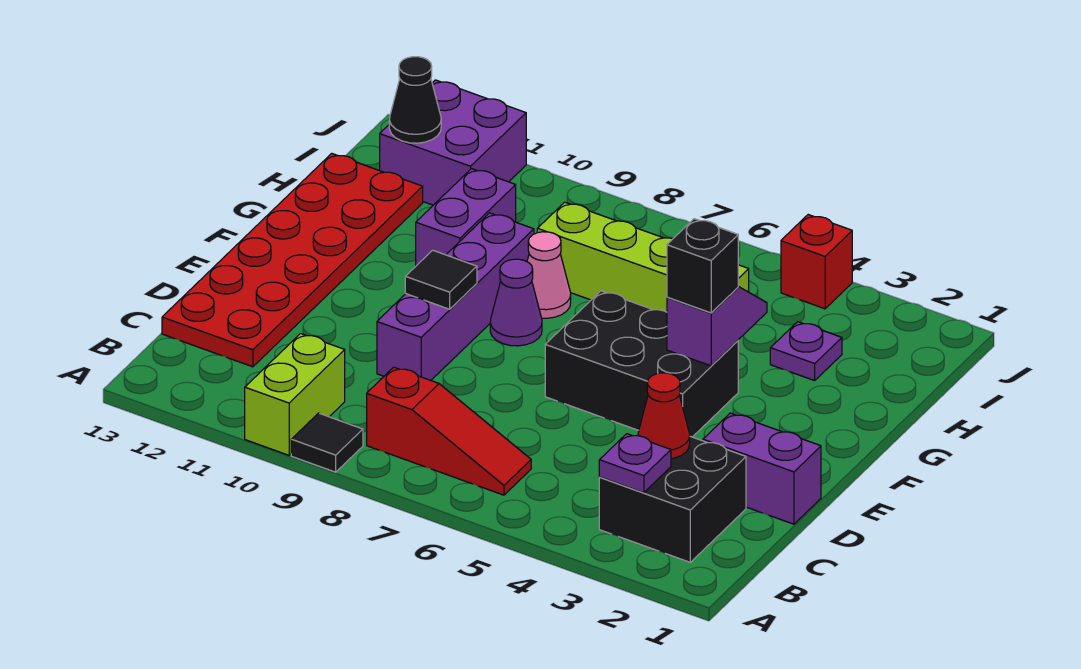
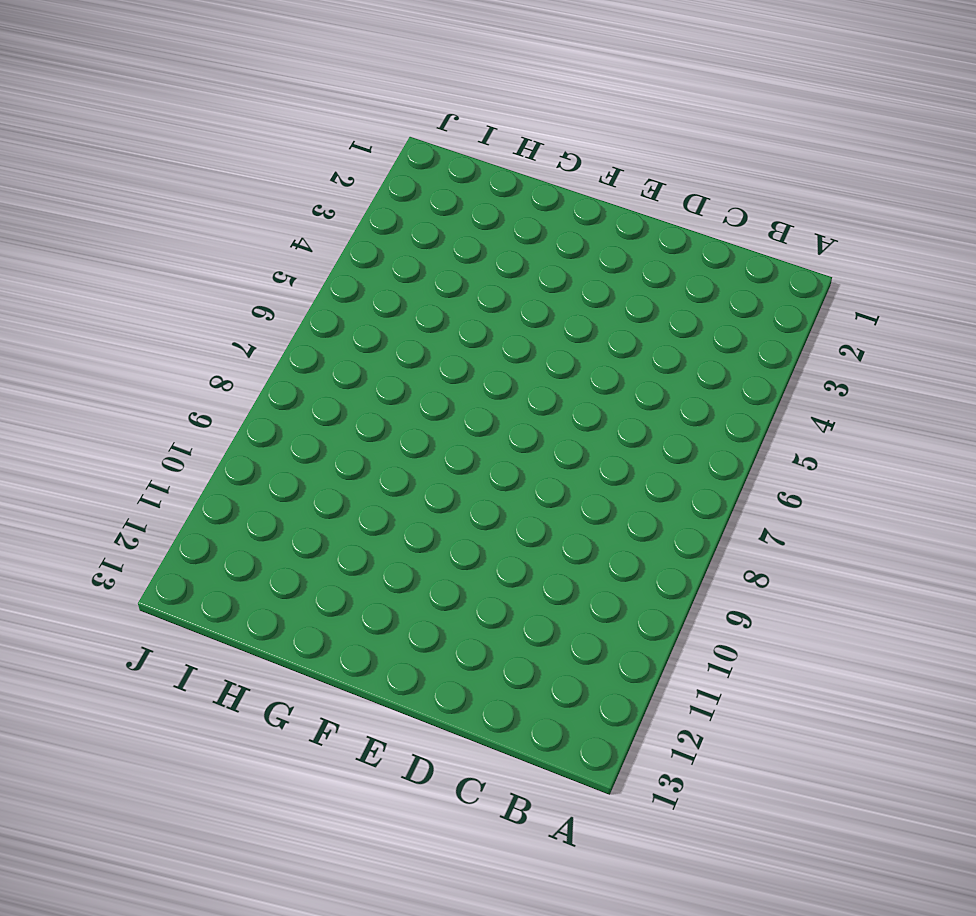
none -> black 1x1 tile [291,413,363,472]
none -> lime 1x2 brick [245,334,345,455]
none -> black 2x2 brick [599,436,746,562]

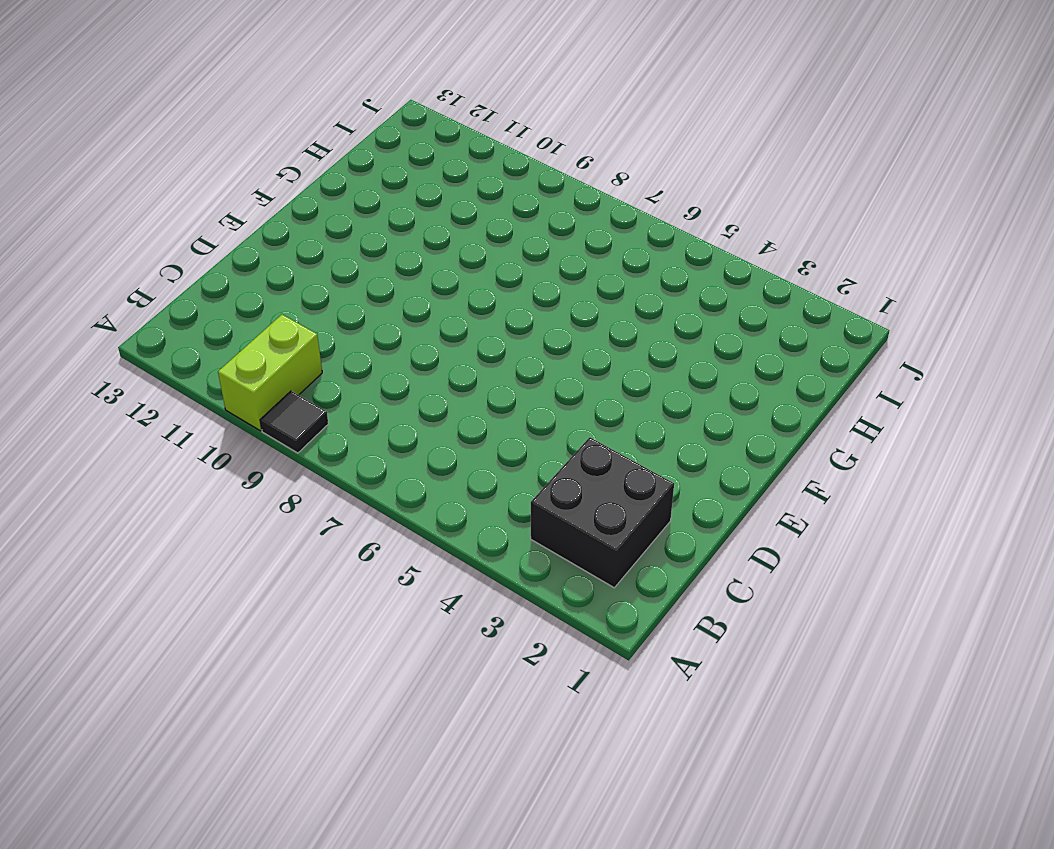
none -> red 1x3 slope [367,367,531,495]
none -> red 2x6 plate [162,153,423,367]
none -> purple 1x2 brick [703,413,821,524]

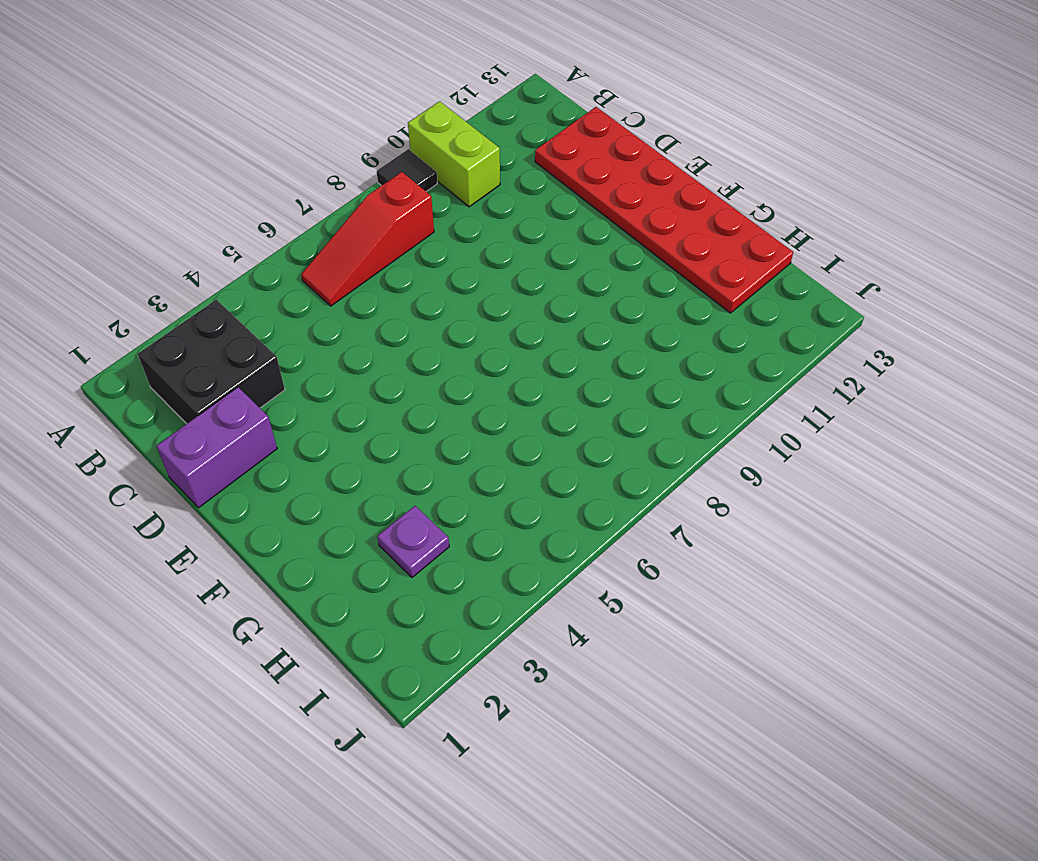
none -> purple 1x4 brick [377,213,534,380]
none -> black 2x3 brick [545,291,738,437]
none -> purple 1x1 cone [490,259,542,346]

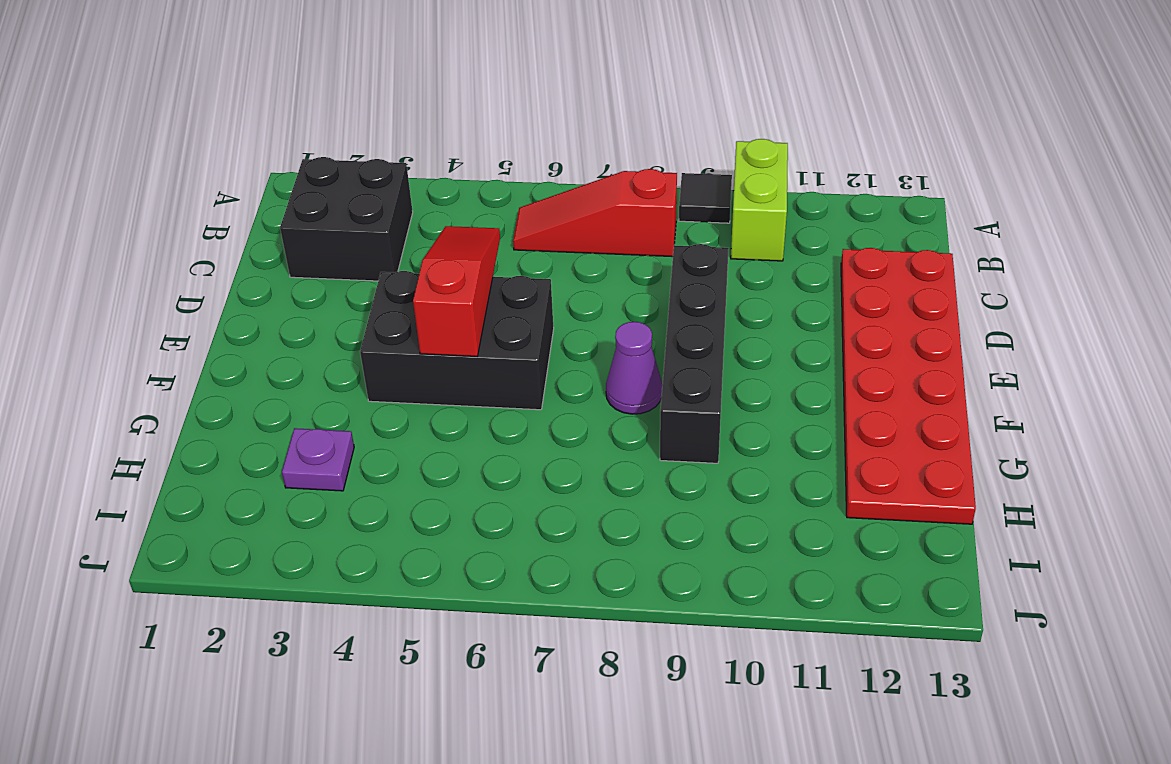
red 1x3 slope [413,226,500,356] -> none
black 1x4 brick [660,244,729,463] -> purple 1x4 brick [377,213,534,380]
none -> purple 1x2 brick [703,413,821,524]
none -> pink 1x1 cone [527,232,571,318]
none -> purple 1x2 brick [416,169,516,266]

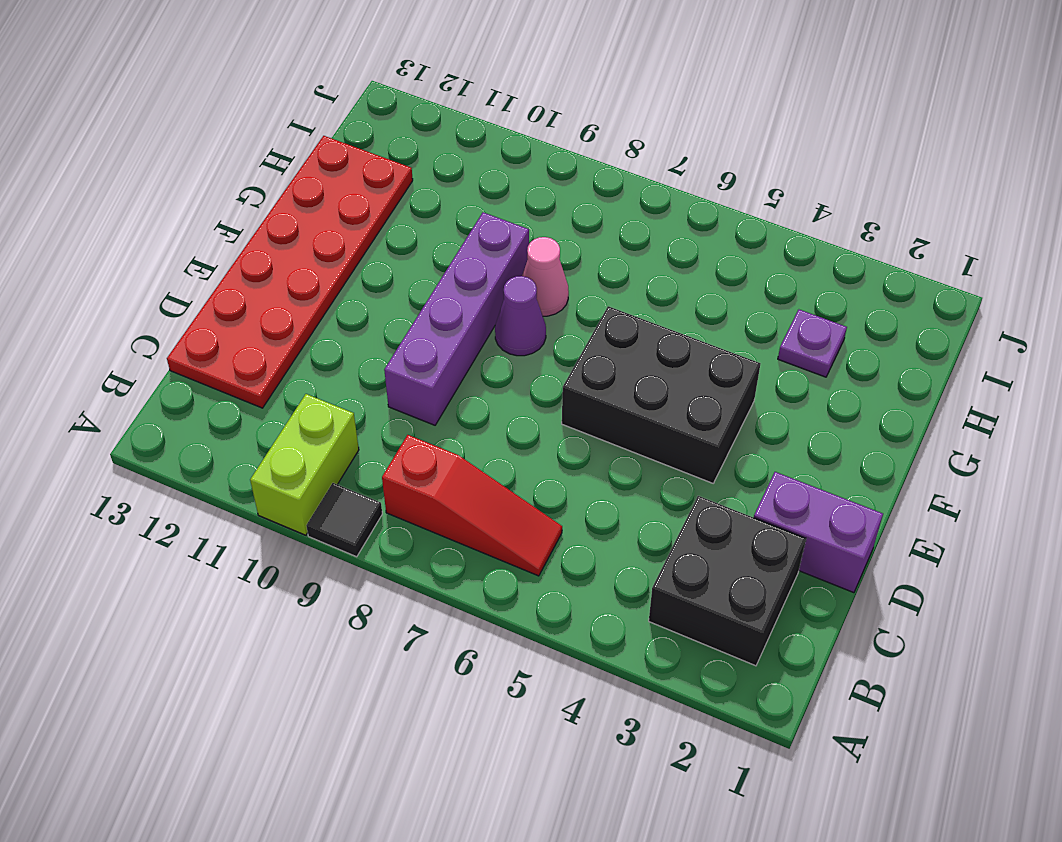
none -> purple 1x2 brick [416,169,516,266]
none -> lime 1x4 brick [537,202,749,312]
none -> purple 2x2 brick [380,80,526,205]

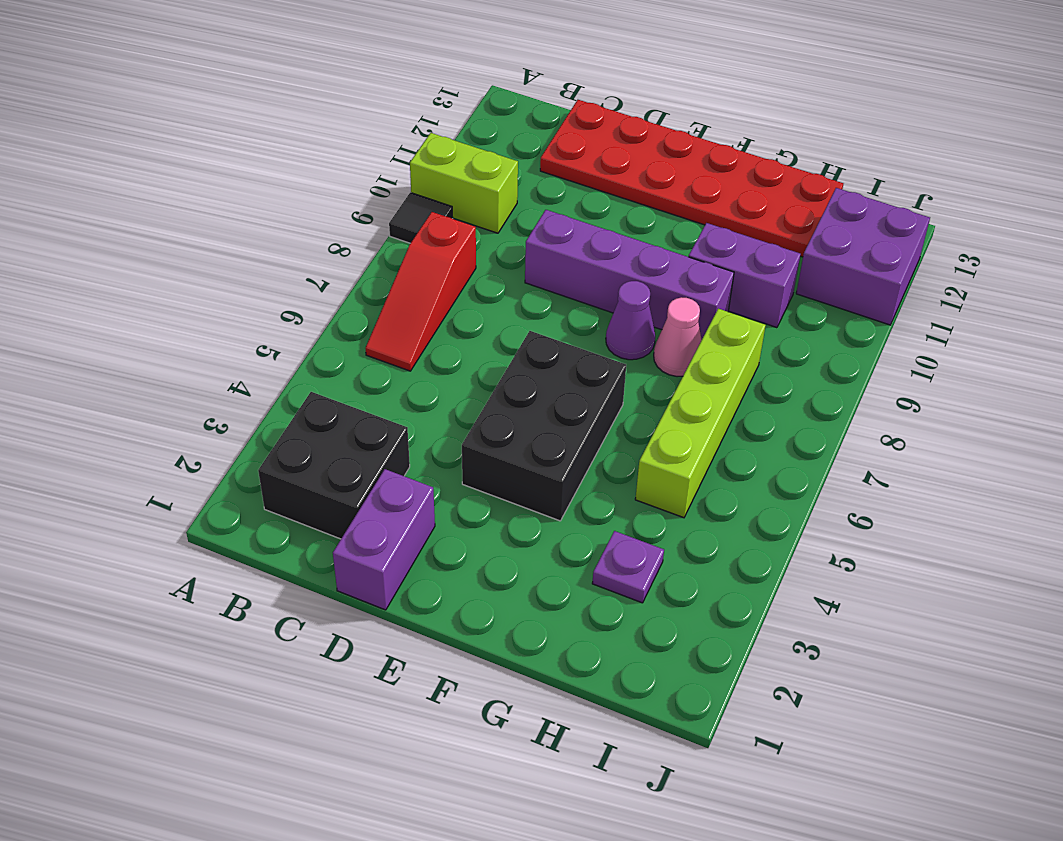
none -> red 1x1 brick [781,215,852,309]
none -> purple 1x1 plate [599,434,671,493]
none -> red 1x1 cone [638,373,690,459]

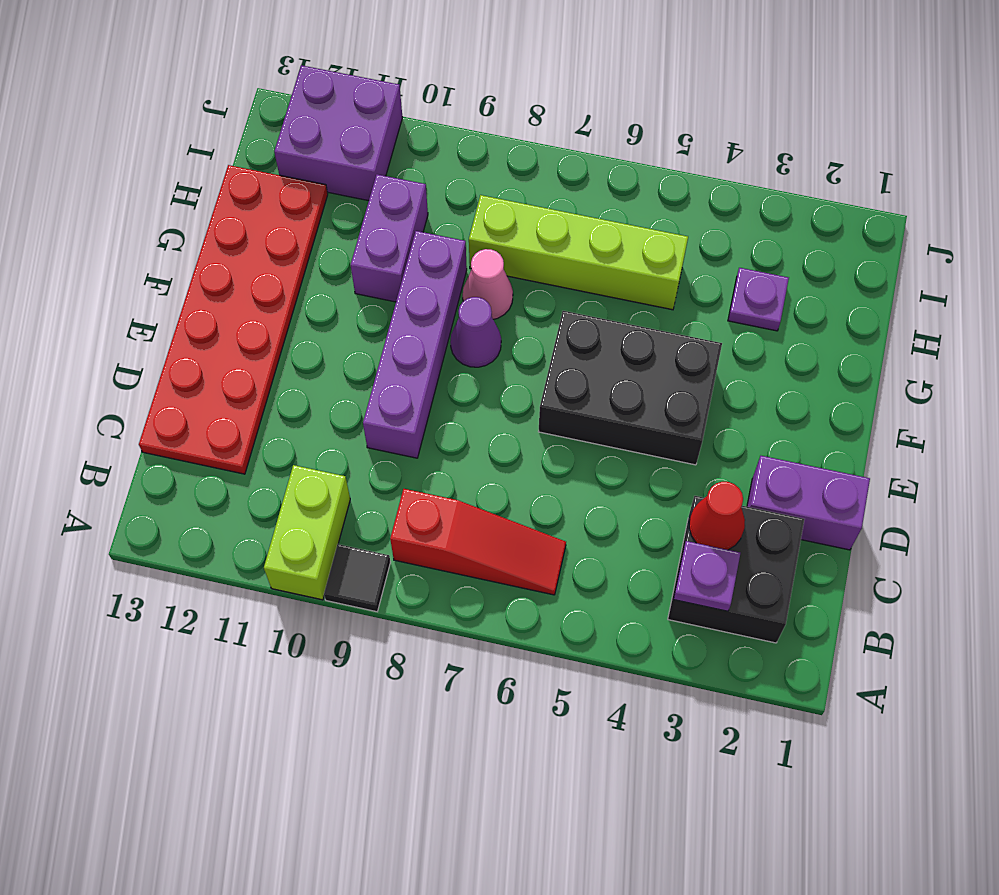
none -> red 1x1 brick [781,215,852,309]
none -> black 1x1 tile [405,250,477,309]
none -> purple 1x2 slope [667,287,767,366]

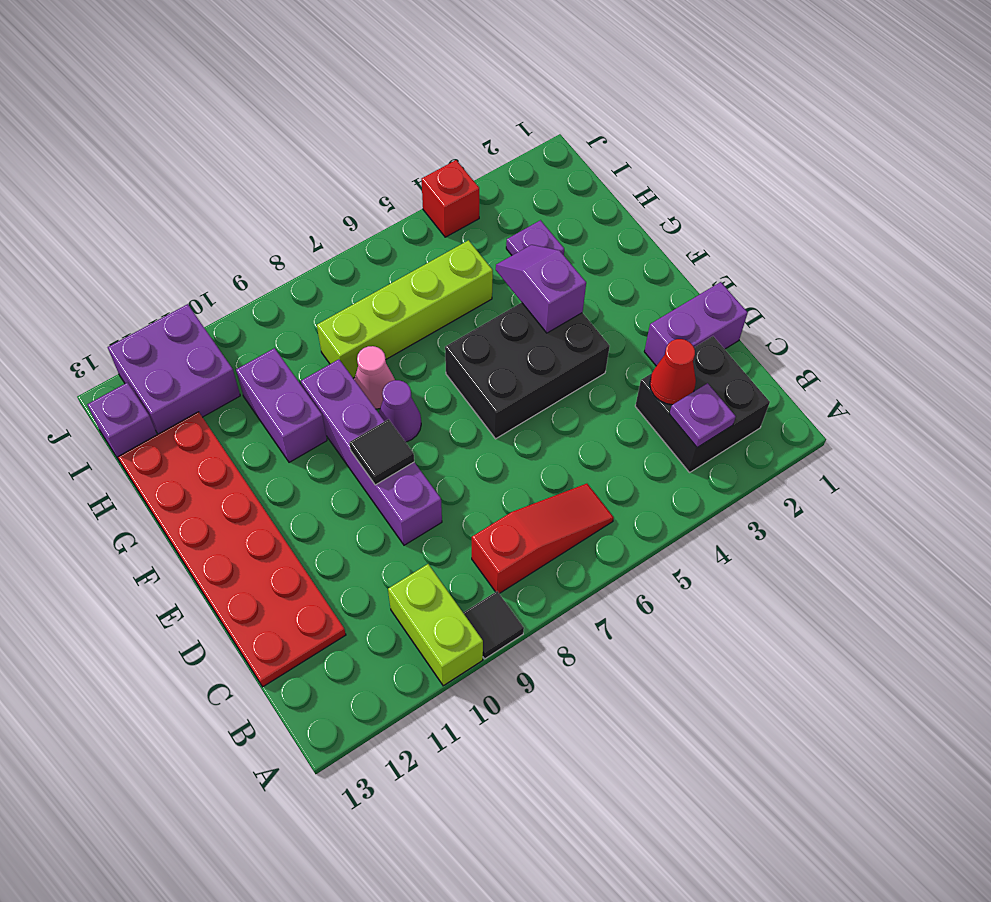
purple 1x1 brick [87,383,157,462] -> none
none -> black 1x1 cone [389,57,441,143]
none -> black 1x1 brick [667,219,738,313]

